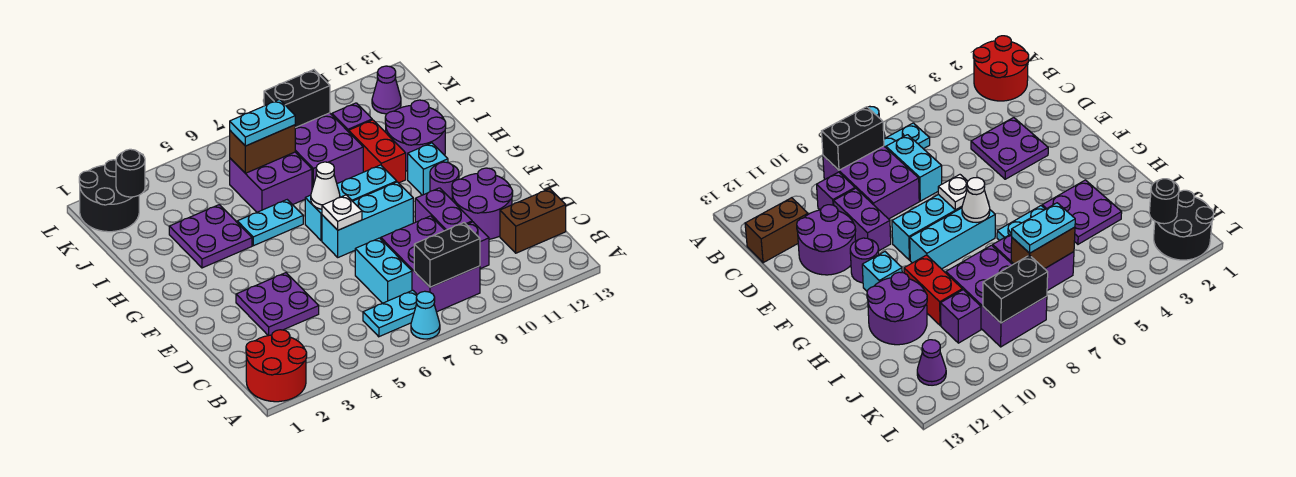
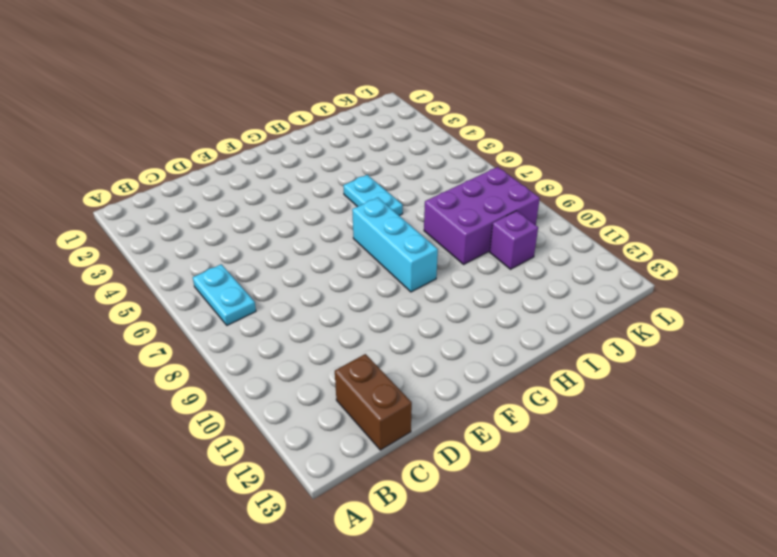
none -> red 2x2 round brick [246,330,307,402]
none -> cyan 1x1 cone [411,291,440,339]
none -> purple 2x3 brick [381,216,480,312]
none -> cyan 1x2 brick [355,238,412,303]

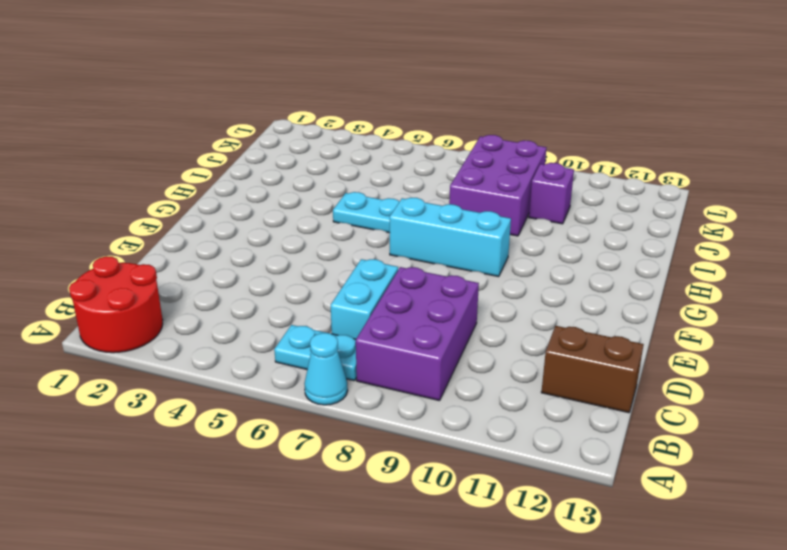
none -> purple 1x1 brick [467,222,489,269]
none -> purple 2x2 plate [236,273,319,336]
none -> purple 1x2 brick [415,188,472,230]
none -> purple 2x2 round brick [452,168,513,239]

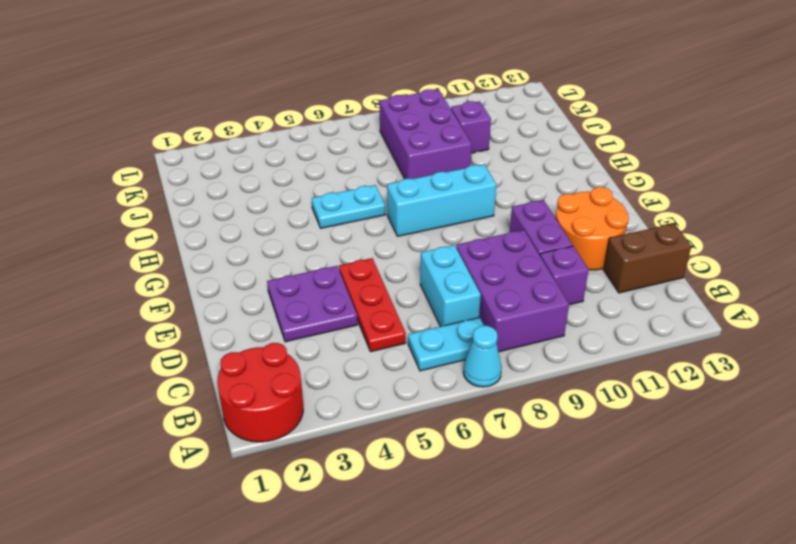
red 1x3 plate [339,258,406,352] -> none
orange 2x2 round brick [555,187,629,270] -> purple 2x2 round brick [452,168,513,239]
none -> cyan 1x3 brick [322,182,413,257]
none -> purple 1x1 round brick [430,162,459,200]
none -> cyan 1x1 brick [408,143,448,195]
none -> purple 2x2 plate [169,205,252,268]

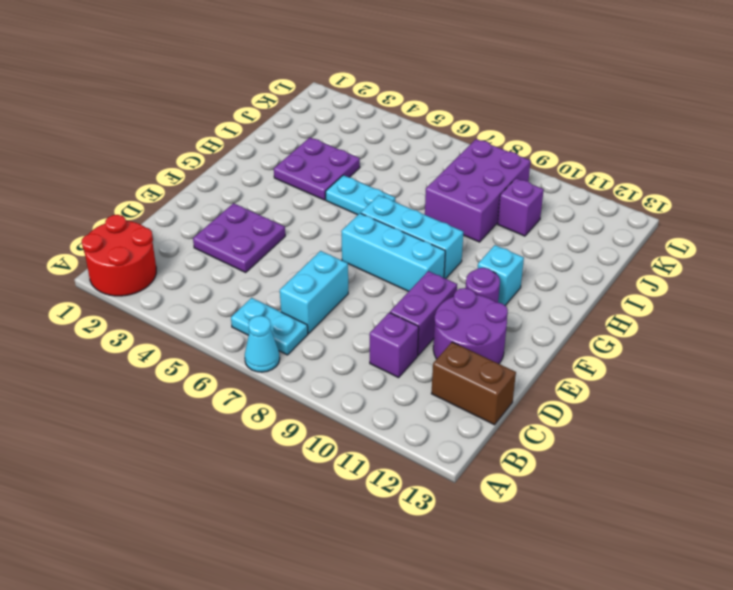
none -> purple 2x3 brick [381,216,480,312]
none -> red 1x2 brick [349,120,406,183]
none -> purple 2x2 round brick [385,100,446,171]
none -> purple 2x2 brick [230,152,312,212]

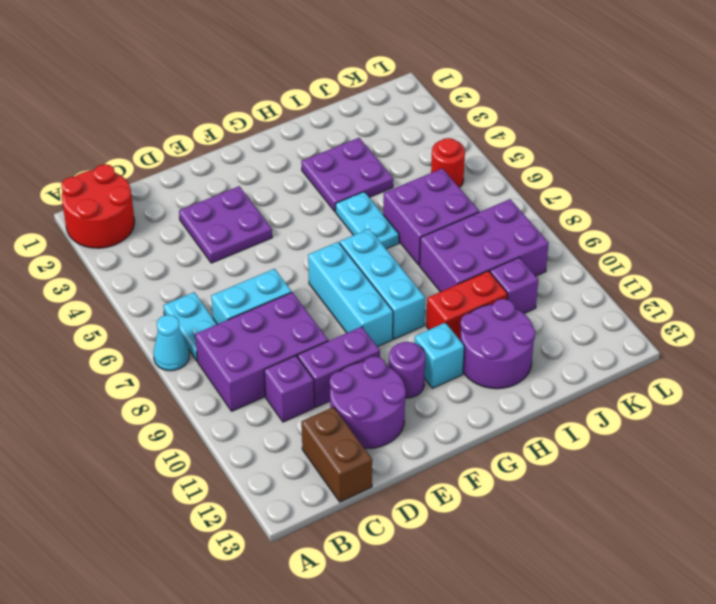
red 1x1 round brick [431,138,465,188] -> none
none -> black 2x2 round brick [79,160,139,232]
none -> purple 1x1 cone [372,66,401,114]
none -> black 1x2 brick [414,223,480,287]
none -> white 1x1 plate [322,195,362,230]

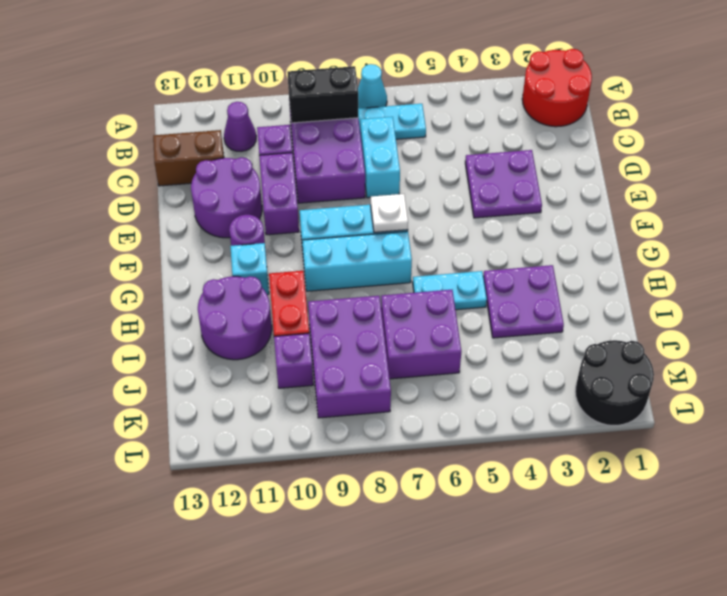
purple 1x1 cone [224,102,256,151] -> purple 1x1 cone moved to [372,66,401,114]
none -> white 1x1 cone [311,162,340,209]
none -> brown 1x2 brick [230,125,295,173]
none -> black 1x1 round brick [116,149,145,197]
none -> black 1x2 brick [264,70,330,128]

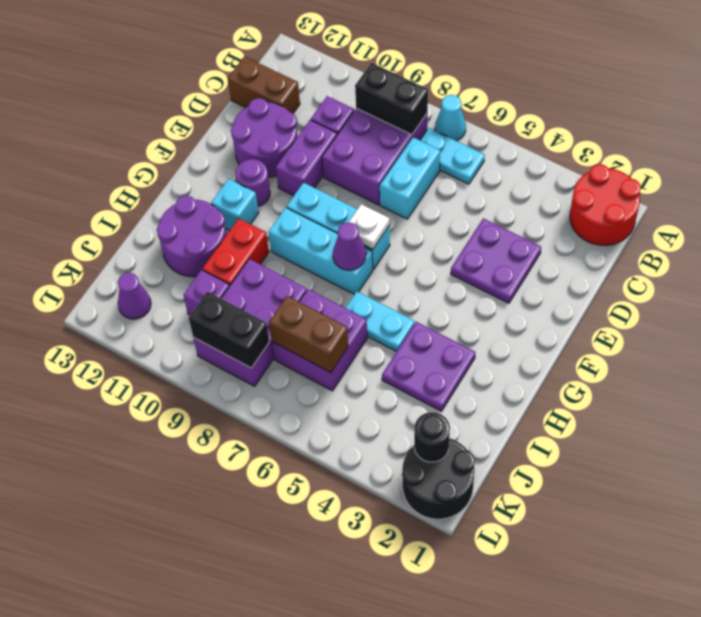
purple 1x1 cone [333,222,366,270] -> white 1x1 cone [311,162,340,209]
none -> cyan 1x2 plate [230,100,295,146]

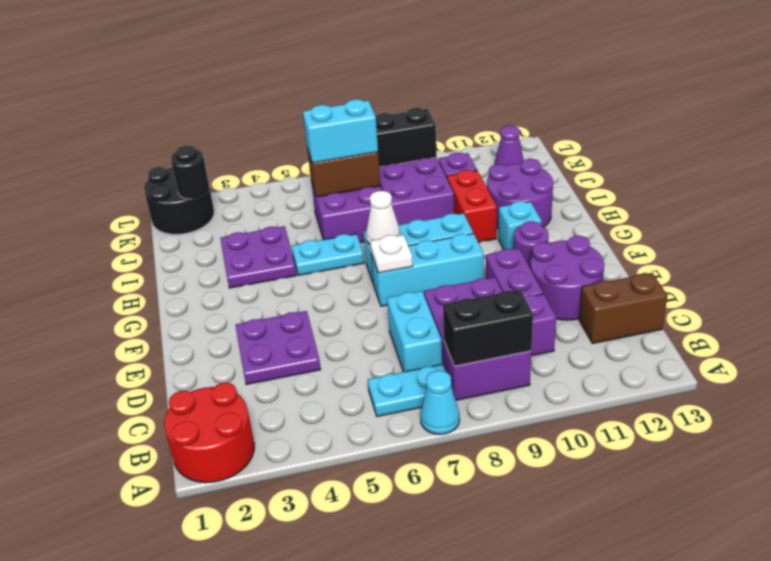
cyan 1x2 brick [303,99,378,163] -> cyan 1x2 plate [230,100,295,146]

